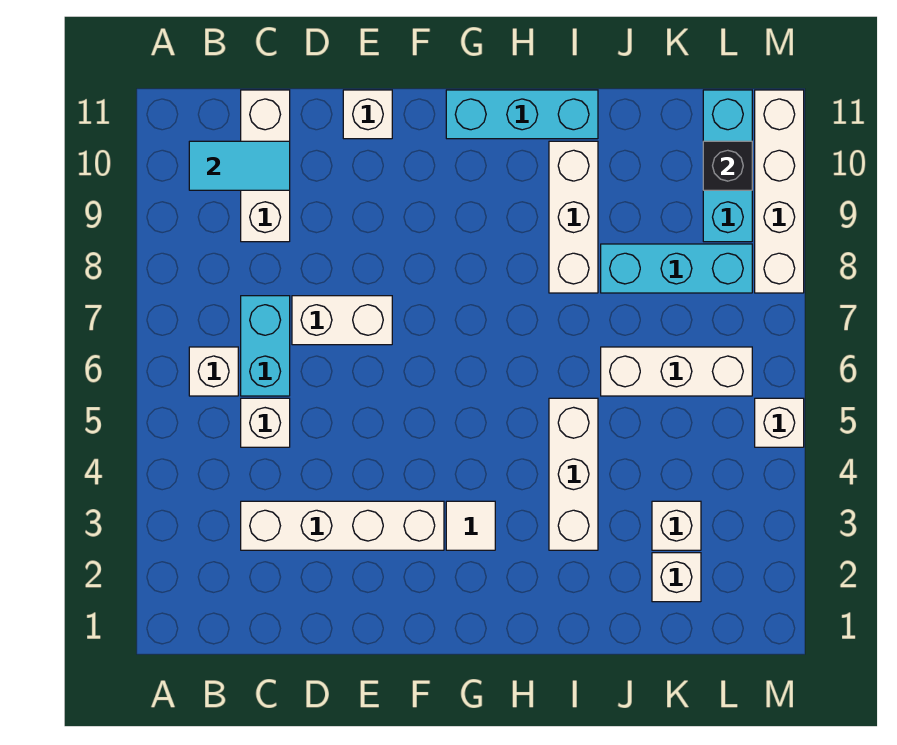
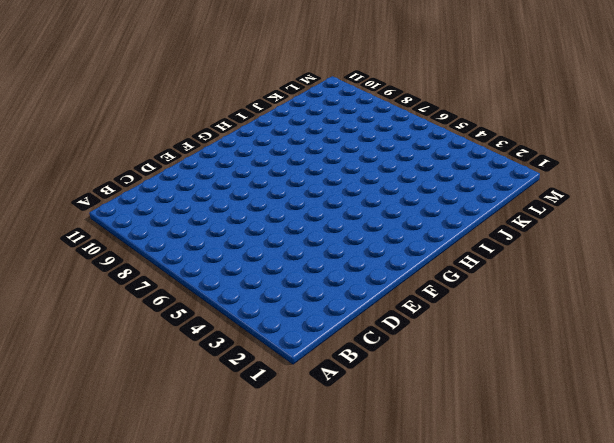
none -> white 1x1 brick [189,347,238,396]
none -> white 1x4 brick [241,501,444,550]
none -> white 1x1 brick [241,398,290,447]

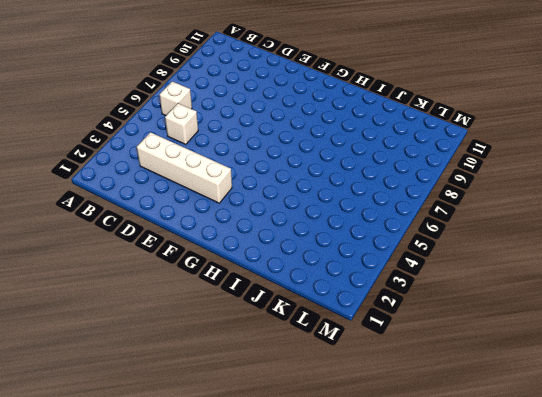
none -> cyan 1x2 brick [241,296,290,396]
none -> white 1x3 brick [241,90,290,242]
none -> white 1x2 brick [292,296,392,345]

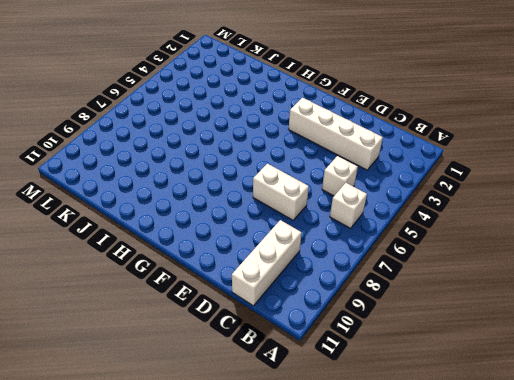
none -> cyan 1x2 brick [241,296,290,396]
none -> white 1x1 brick [343,90,392,139]
none -> white 1x1 tile [446,501,495,550]

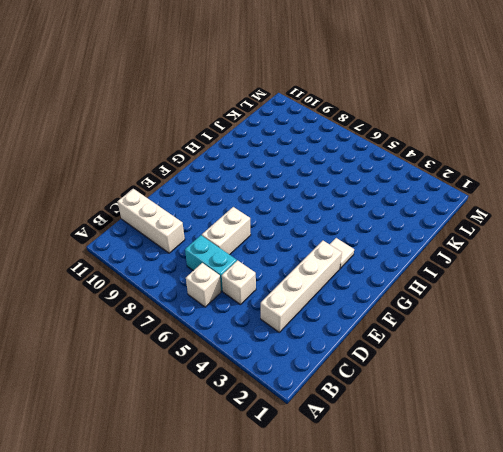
none -> white 1x1 brick [343,90,392,139]
none -> cyan 1x3 brick [446,90,598,139]
none -> white 1x3 brick [549,398,598,550]

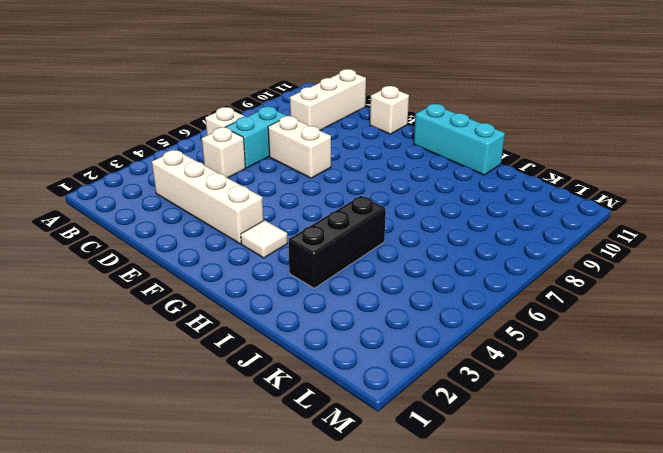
black 1x3 brick [289,196,386,288] -> white 1x3 brick [549,398,598,550]
none -> white 1x3 brick [549,141,598,293]
none -> white 1x3 brick [601,347,752,396]
none -> cyan 1x3 brick [601,244,752,293]

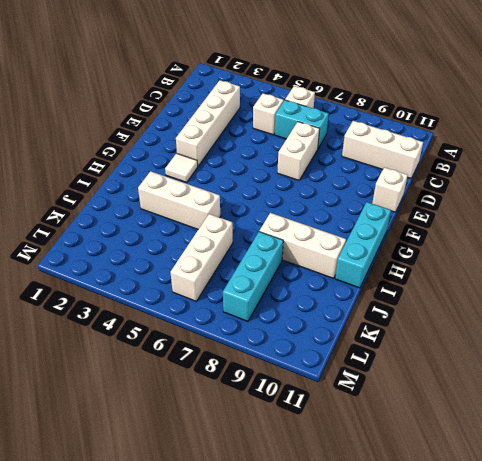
none -> white 1x1 brick [652,553,701,602]
none -> white 1x1 brick [652,501,701,550]
none -> cyan 1x3 brick [703,90,752,242]

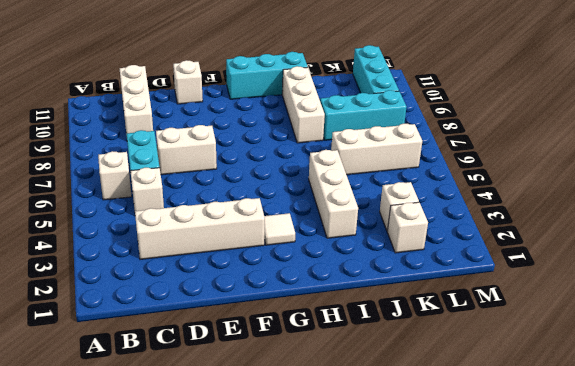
none -> white 1x1 brick [755,398,804,447]
none -> white 1x4 brick [755,90,804,293]
none -> cyan 1x2 tile [189,141,290,190]

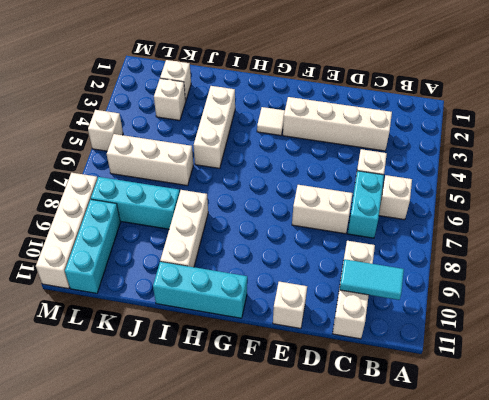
none -> black 1x1 brick [703,141,752,190]

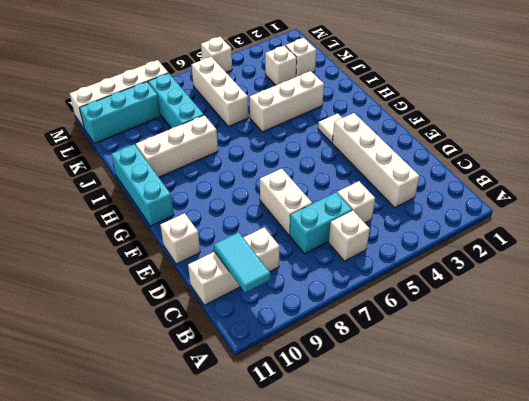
none -> black 1x1 brick [703,141,752,190]

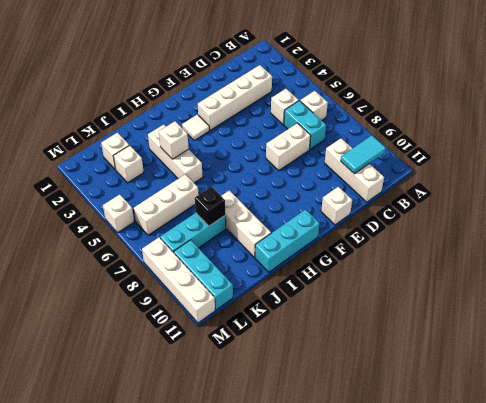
white 1x1 brick [159,121,189,159] -> none
black 1x1 brick [195,187,225,226] -> black 1x1 brick moved to [703,141,752,190]

